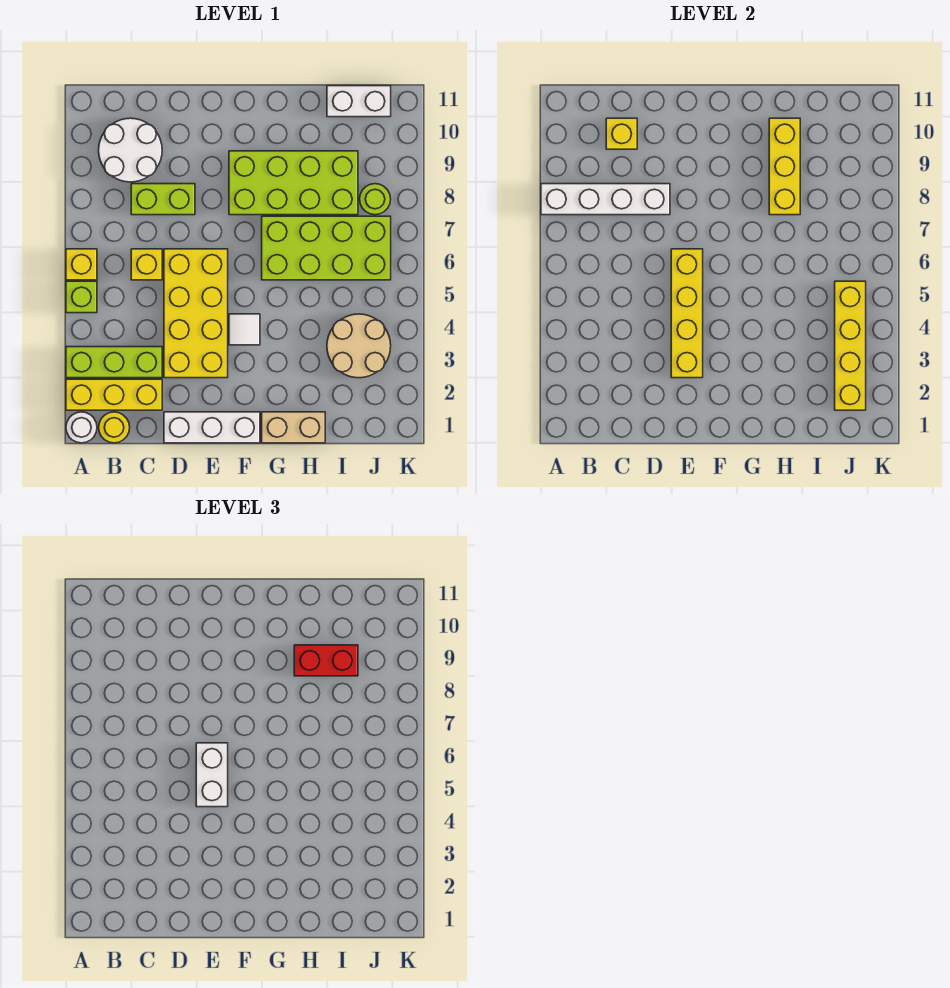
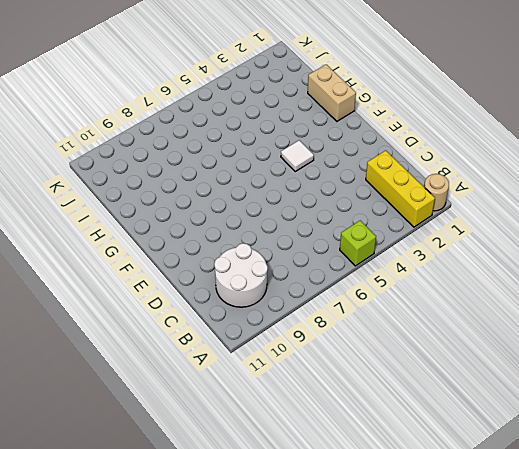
tan 1x1 round brick [424,174,449,211] -> white 1x1 round brick [66,412,97,443]
none -> lime 1x3 brick [66,347,162,378]
none -> yellow 1x1 brick [66,249,97,280]
none -> yellow 1x1 round brick [99,412,130,443]

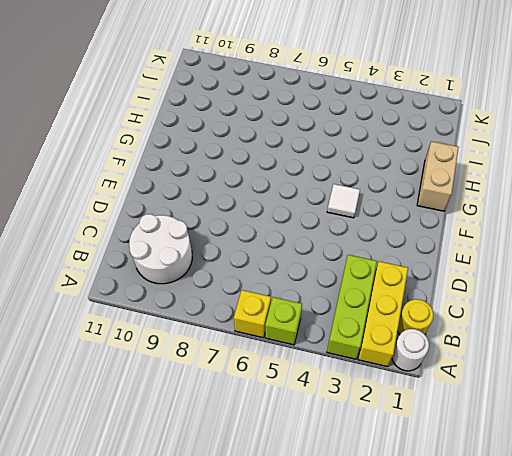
none -> yellow 1x1 brick [131,249,162,280]
none -> lime 1x2 brick [131,184,195,215]
none -> white 1x3 brick [164,412,260,443]

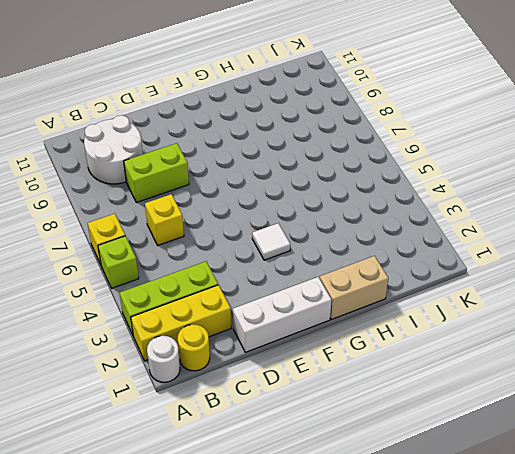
none -> yellow 2x4 brick [164,249,228,378]
none -> lime 2x4 brick [229,151,358,215]
none -> lime 2x4 brick [262,216,391,280]

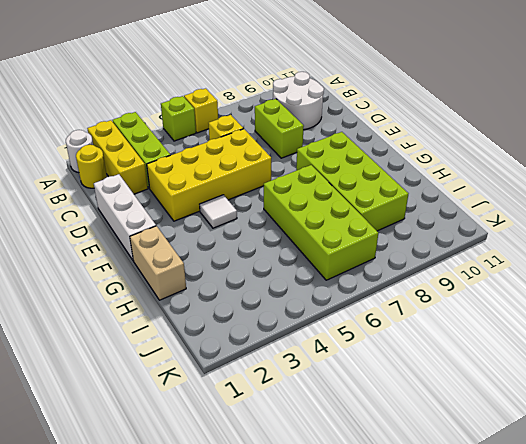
none -> tan 2x2 round brick [327,314,391,378]
none -> white 1x2 brick [327,86,391,117]
none -> lime 1x1 round brick [360,184,391,215]

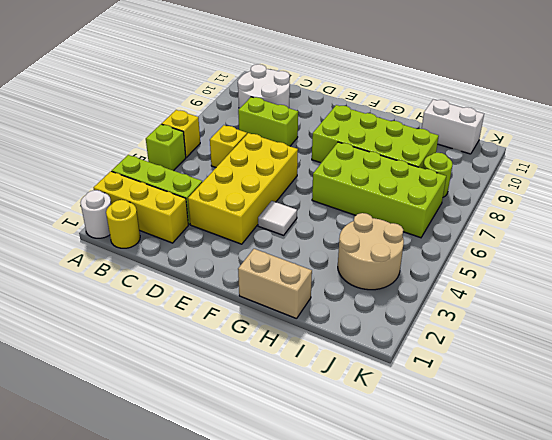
none -> white 1x3 brick [164,412,260,443]
none -> white 1x4 brick [541,184,670,215]
none -> yellow 1x1 brick [606,118,637,149]

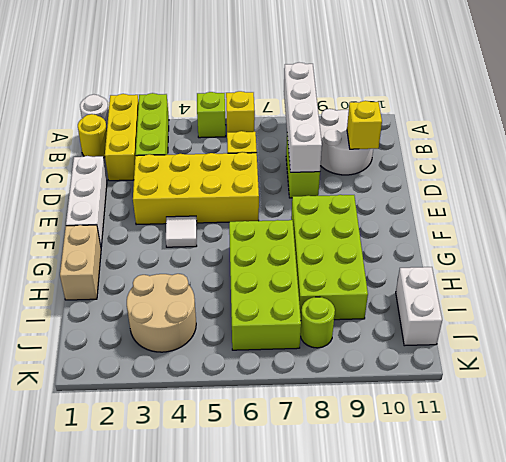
none -> yellow 1x4 brick [671,249,703,378]
none -> yellow 1x3 brick [769,118,800,215]
none -> yellow 1x4 brick [835,281,866,410]

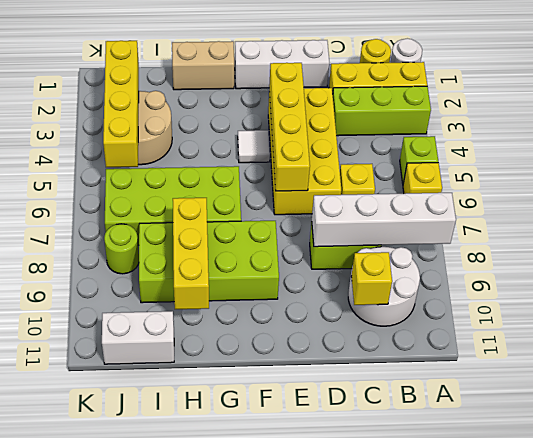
none -> white 1x2 brick [196,743,228,807]
none -> red 1x2 brick [294,645,358,676]

